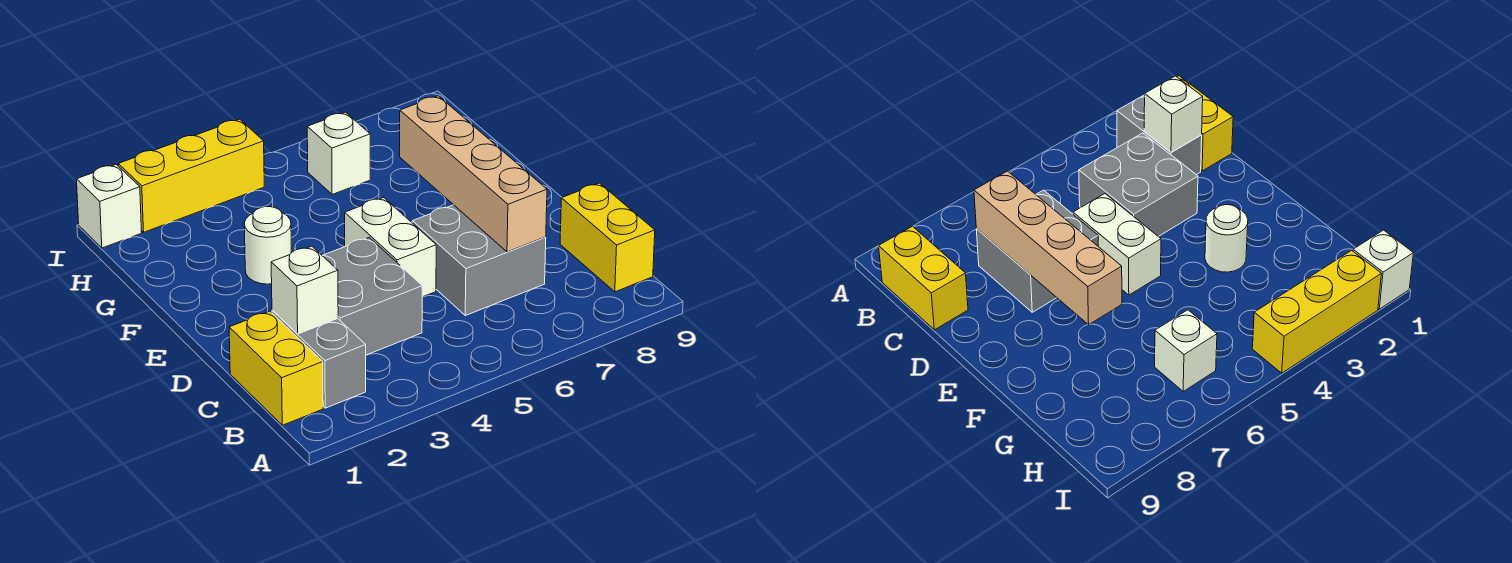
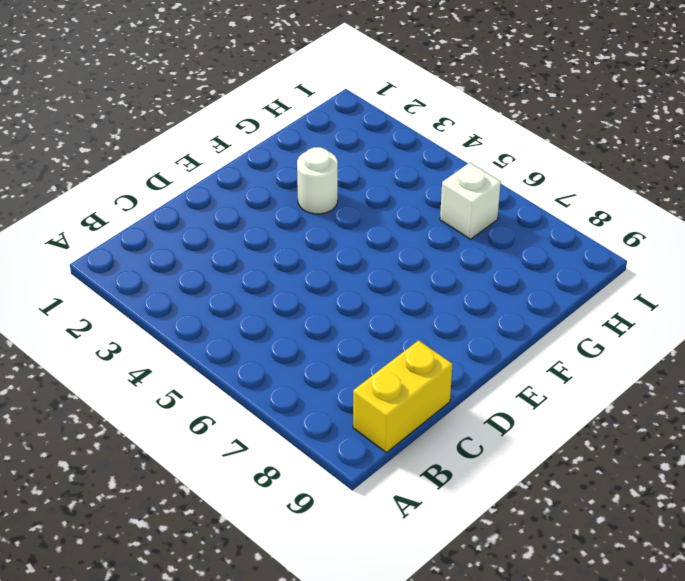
none -> yellow 1x2 brick [229,311,323,425]
none -> grey 1x2 brick [272,311,366,408]
none -> grey 2x2 brick [322,237,422,355]

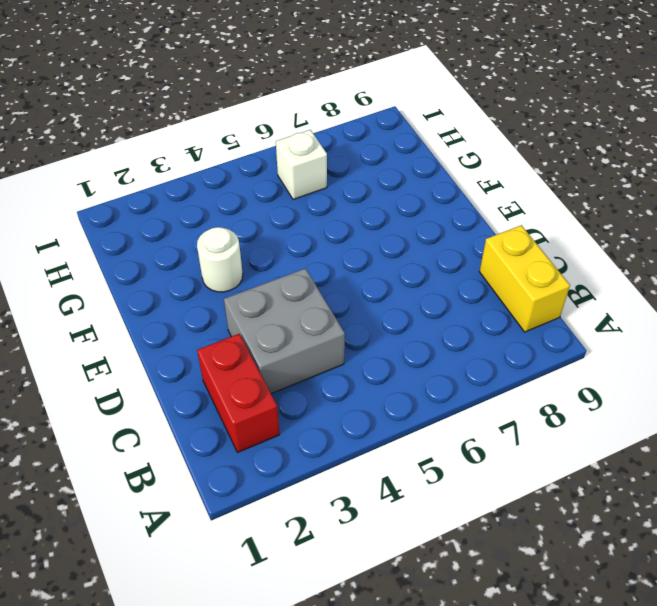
red 1x2 brick [197,334,280,452] -> grey 1x2 brick [272,311,366,408]
none -> yellow 1x2 brick [229,311,323,425]
none -> grey 2x2 brick [412,205,546,316]
none -> white 1x2 brick [345,197,436,297]

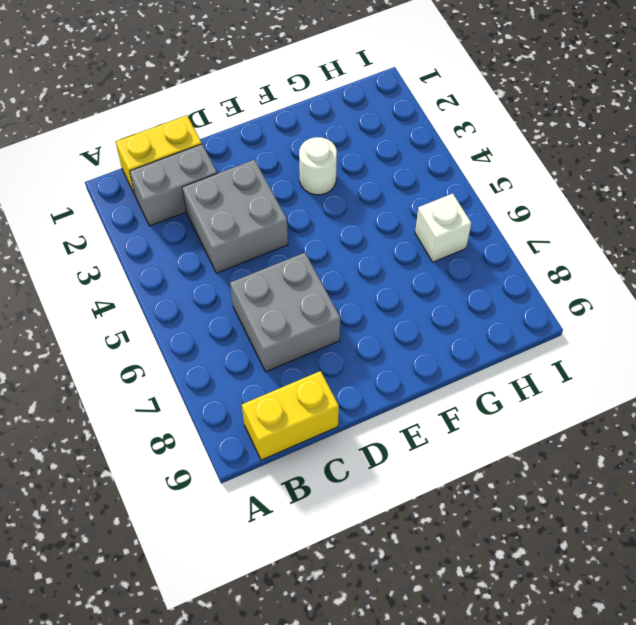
none -> white 1x2 brick [345,197,436,297]
none -> white 1x1 brick [77,164,142,248]
none -> yellow 1x3 brick [118,119,264,232]

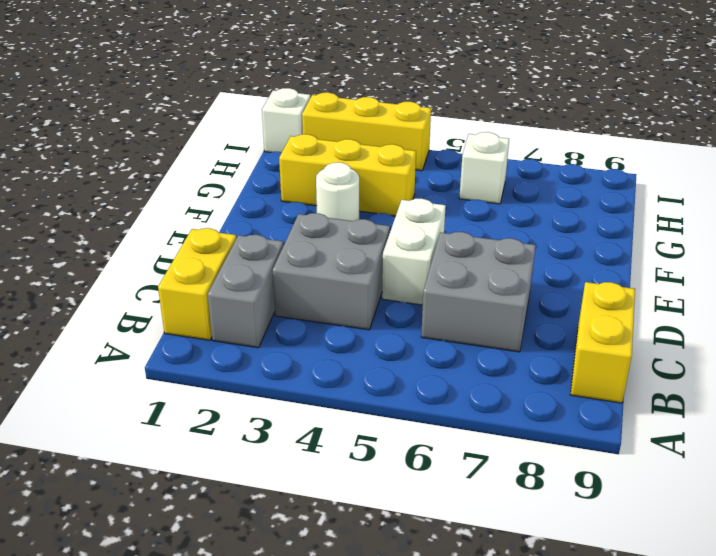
yellow 1x3 brick [279,134,416,216] -> none
none -> white 1x1 brick [271,246,338,334]
none -> tan 1x4 brick [400,96,547,252]

